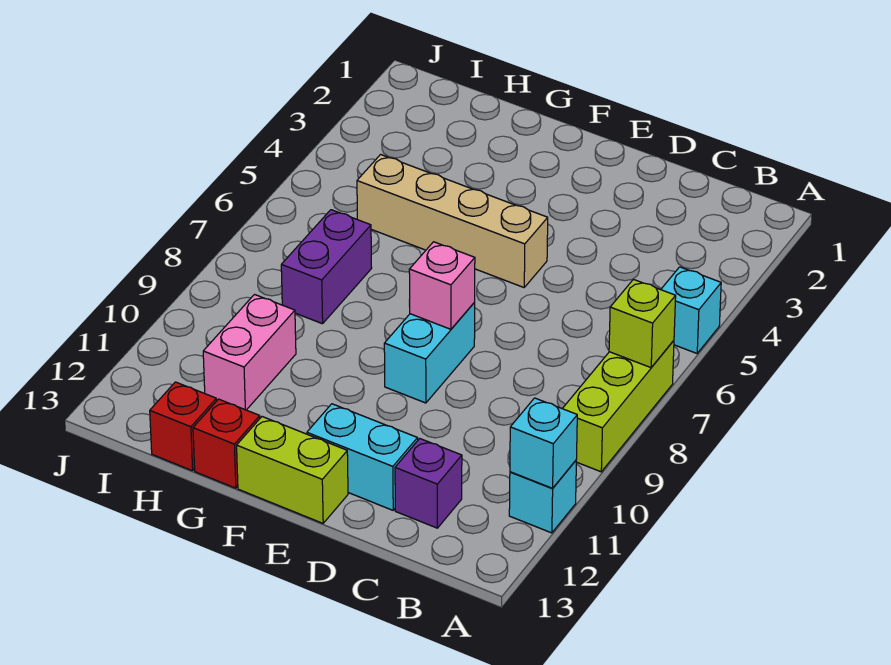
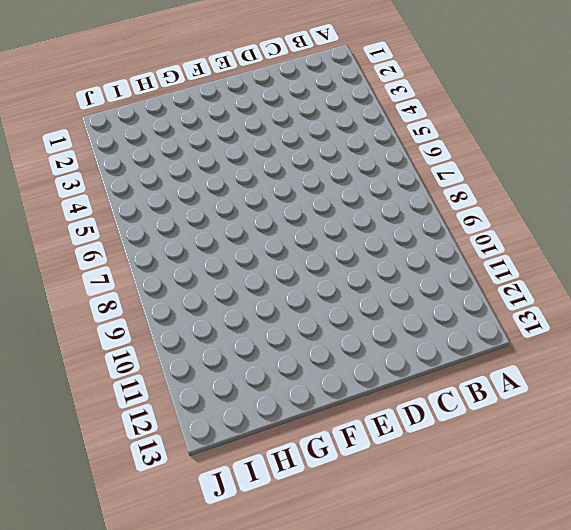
none -> cyan 1x1 brick [661,267,721,353]
none -> lime 1x3 brick [562,341,674,472]
none -> cyan 1x1 brick [509,461,576,533]

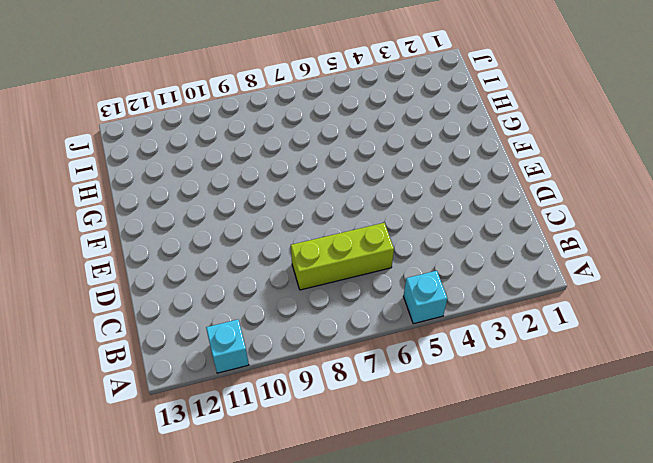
lime 1x3 brick [291,223,394,290] -> lime 1x3 brick moved to [562,341,674,472]
none -> purple 1x1 brick [395,439,462,528]
none -> cyan 1x2 brick [307,404,418,510]
none -> tan 1x4 brick [357,155,548,287]

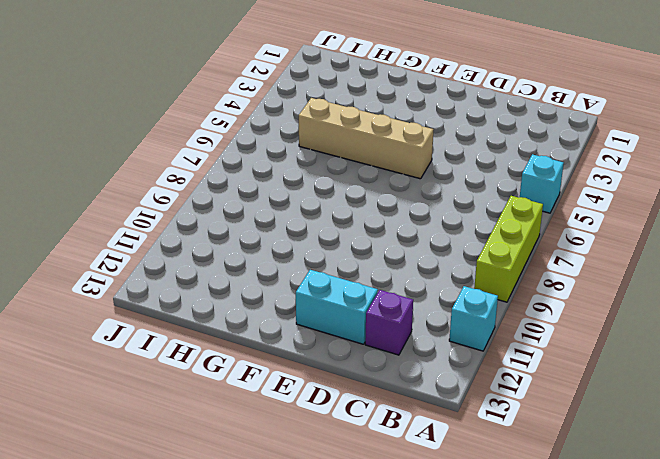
none -> cyan 1x2 brick [384,303,475,403]
none -> lime 1x2 brick [237,417,348,523]
none -> red 1x1 brick [193,399,260,488]

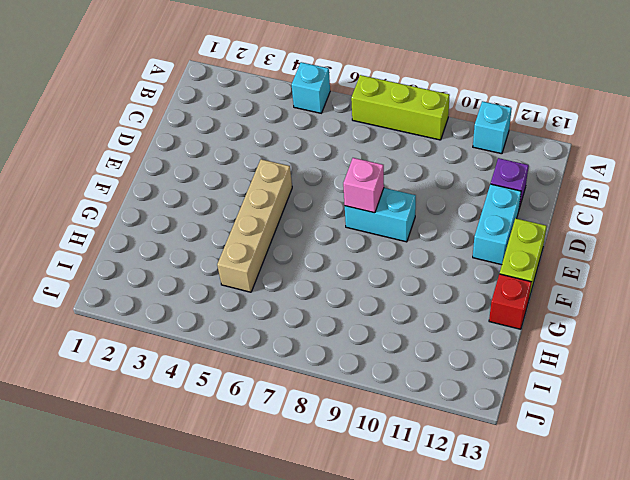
none -> purple 1x2 brick [281,210,372,324]
none -> pink 1x2 brick [203,295,296,410]
none -> red 1x1 brick [150,382,216,471]

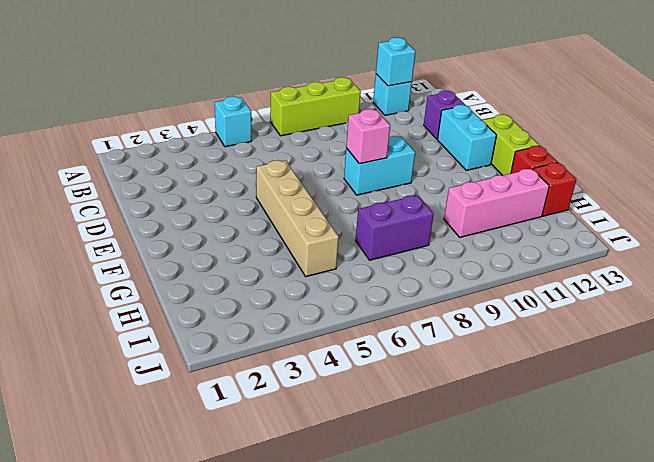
pink 1x3 brick [444,169,549,237] -> pink 1x2 brick [203,295,296,410]
none -> lime 1x1 brick [609,280,676,368]

